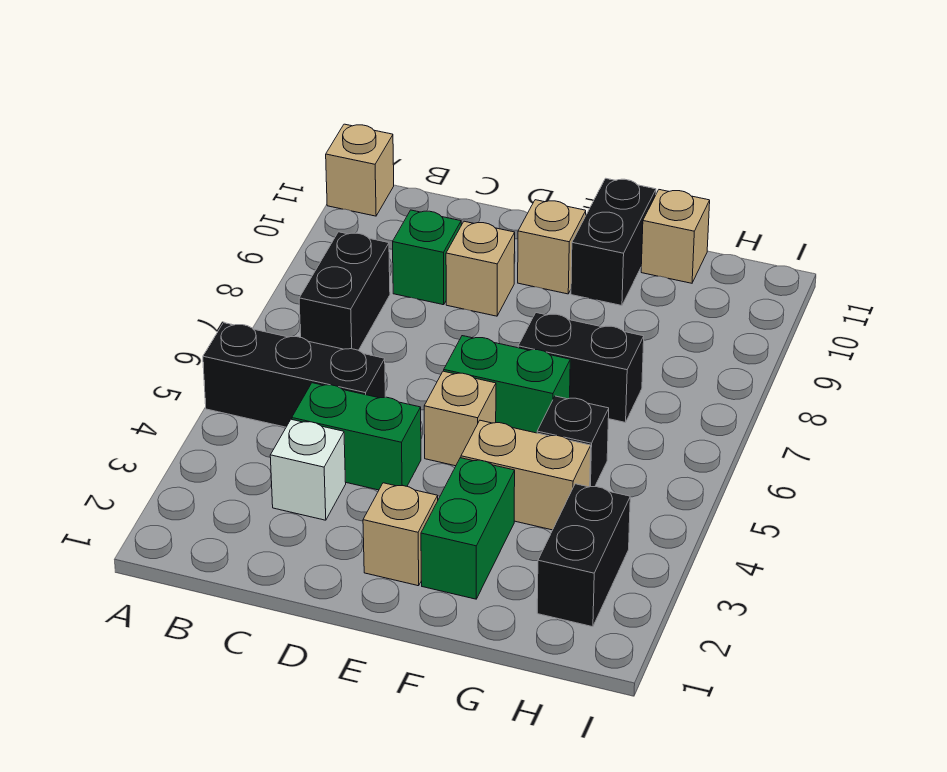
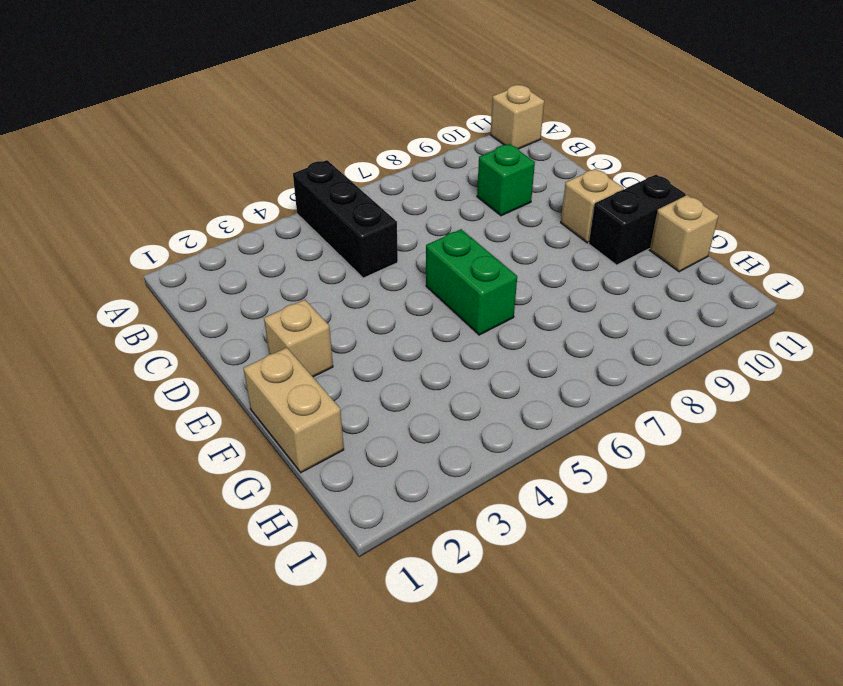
tan 1x2 brick [243,348,344,473] -> tan 1x2 brick moved to [461,420,591,530]
none -> black 1x2 brick [299,232,390,350]
none -> white 1x1 brick [270,419,346,520]
none -> green 1x2 brick [292,383,421,490]

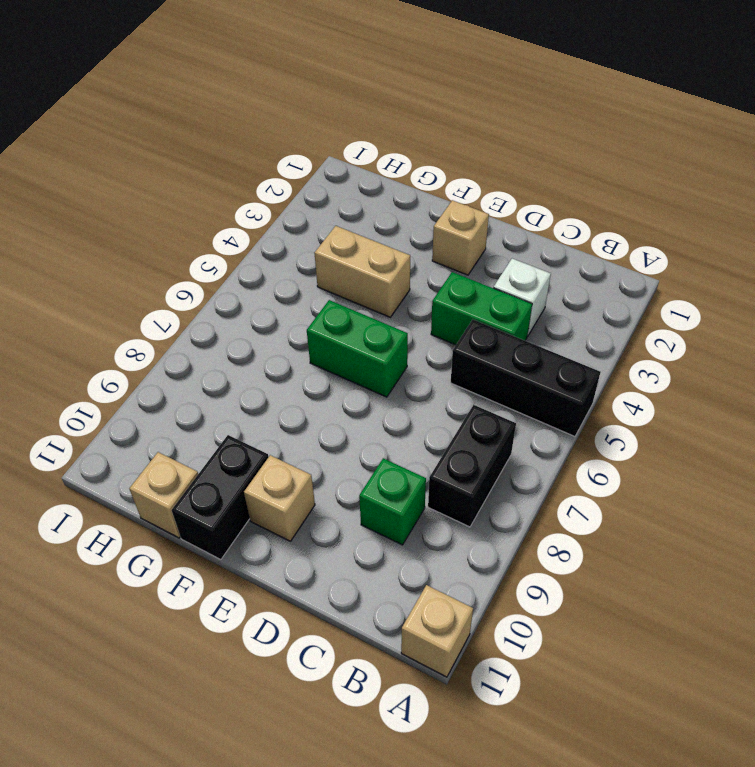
none -> tan 1x1 brick [446,221,515,316]
none -> tan 1x1 brick [424,371,496,466]
none -> green 1x2 brick [421,458,515,599]

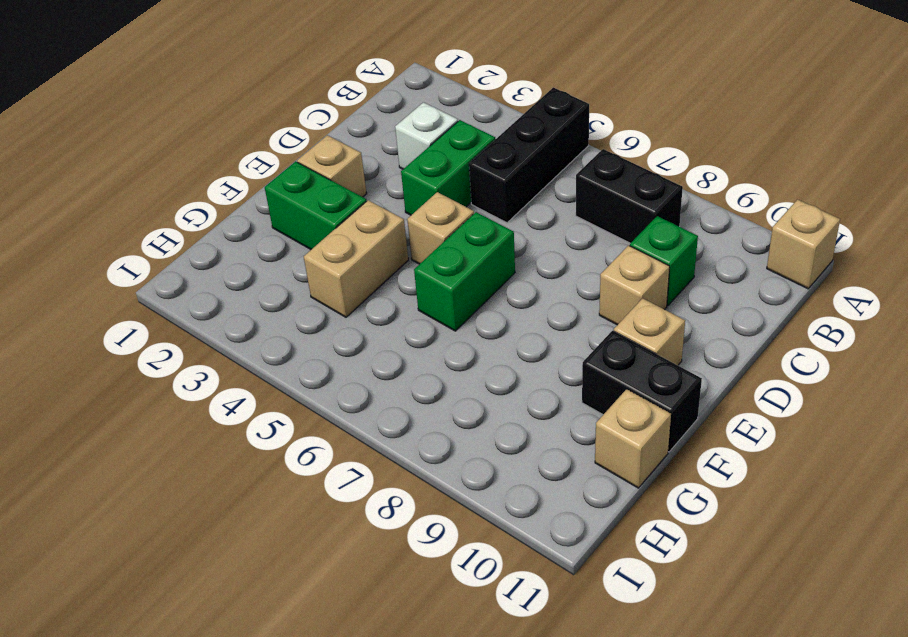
none -> black 1x2 brick [518,313,644,422]
none -> black 1x1 brick [537,396,609,487]
none -> black 1x2 brick [537,484,630,627]

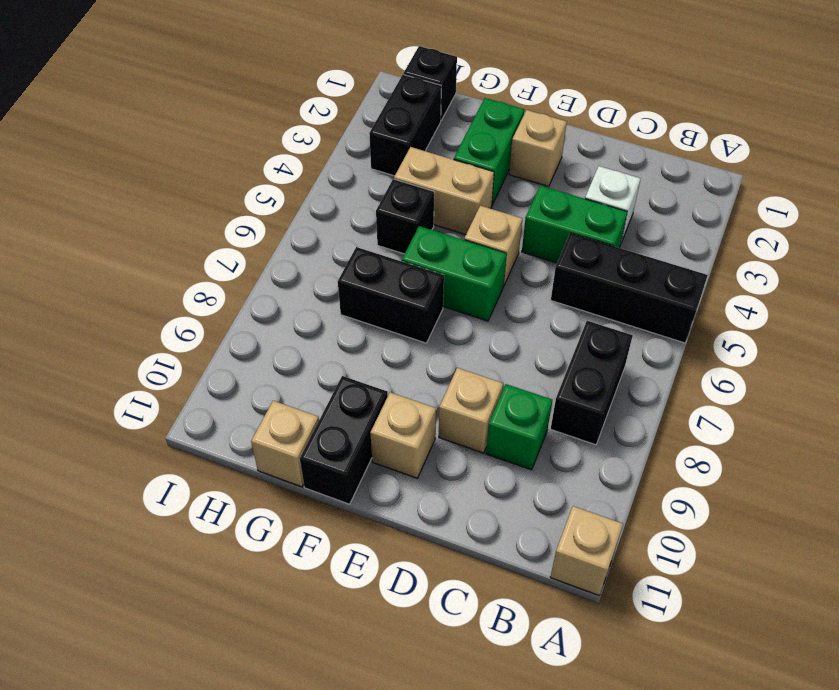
black 1x1 brick [404,46,457,120] -> none

